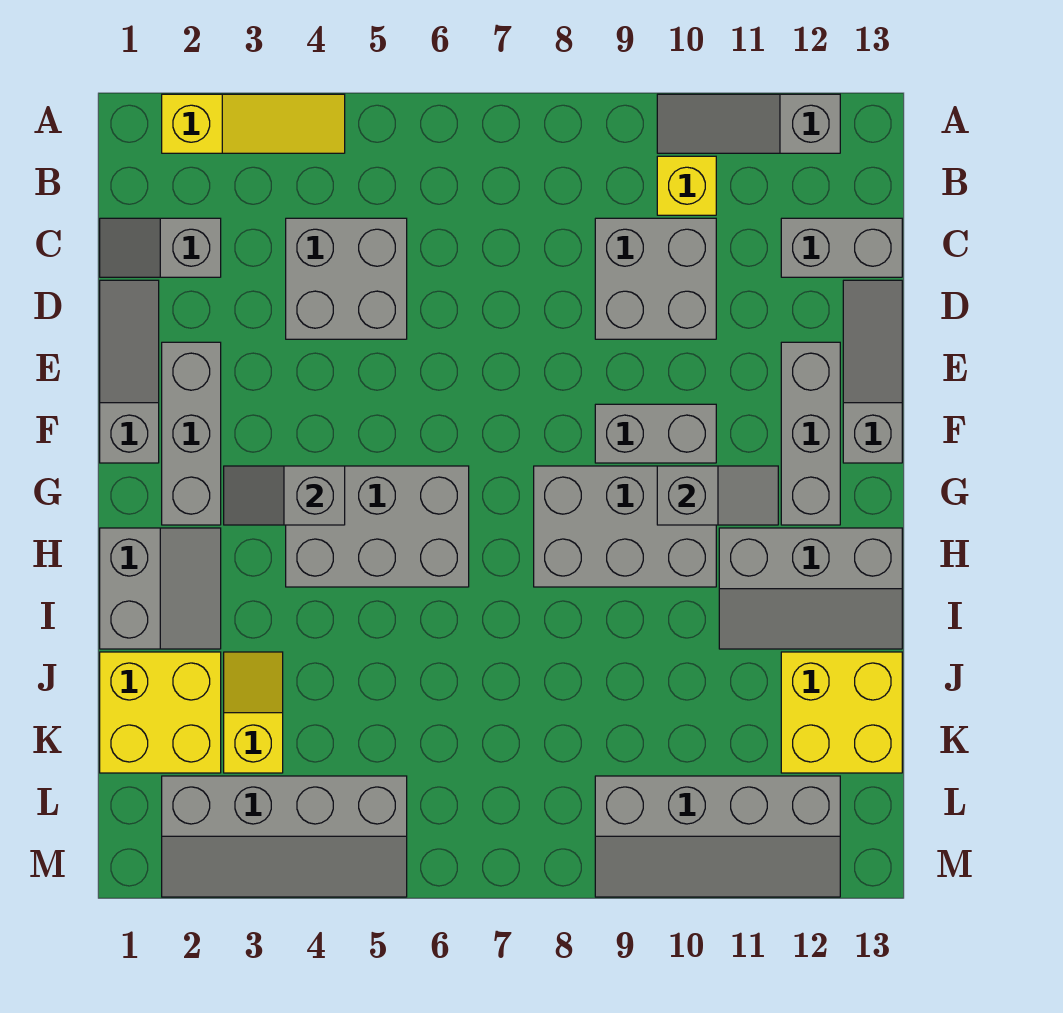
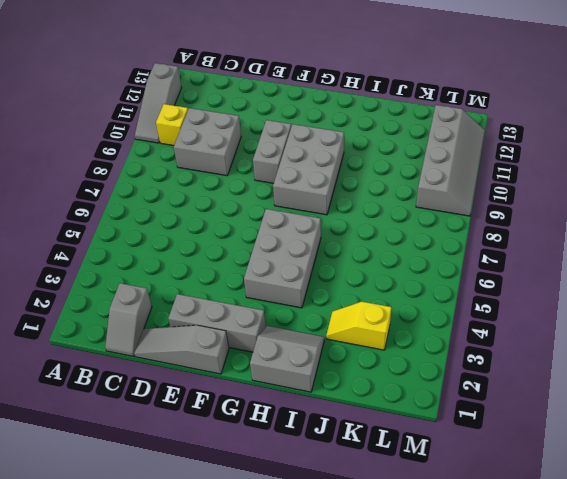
none -> yellow 1x3 slope [162,94,345,153]
none -> grey 2x2 brick [286,218,407,339]
none -> grey 1x2 brick [781,218,902,277]

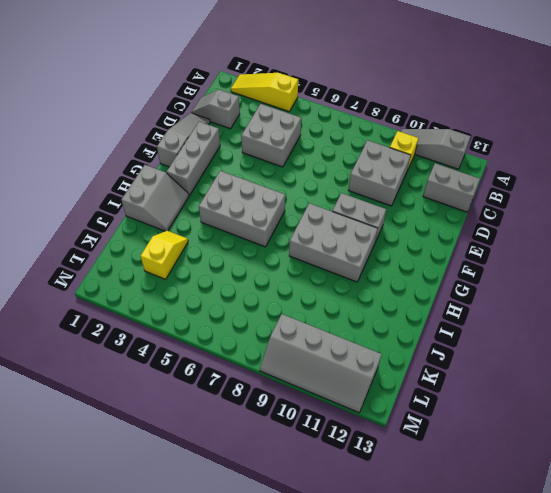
yellow 1x3 slope [231,73,298,111] -> yellow 1x3 slope turned to [162,94,345,153]
none -> grey 1x3 slope [843,280,902,463]
none -> grey 1x3 brick [781,342,840,525]
none -> grey 2x3 slope [719,528,902,649]

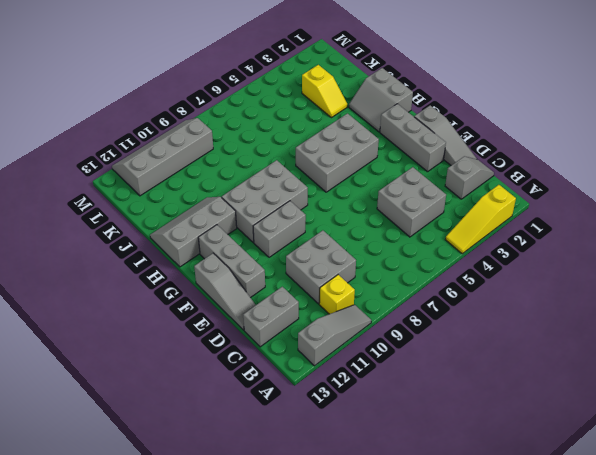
none -> yellow 2x2 brick [100,652,221,773]
none -> yellow 2x2 brick [781,652,902,773]
none -> grey 2x4 slope [162,776,407,897]

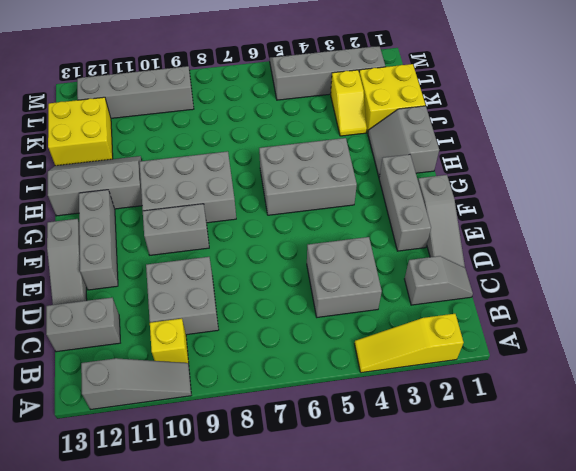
none -> grey 1x2 slope [224,466,345,525]
none -> grey 1x2 slope [657,466,778,525]

